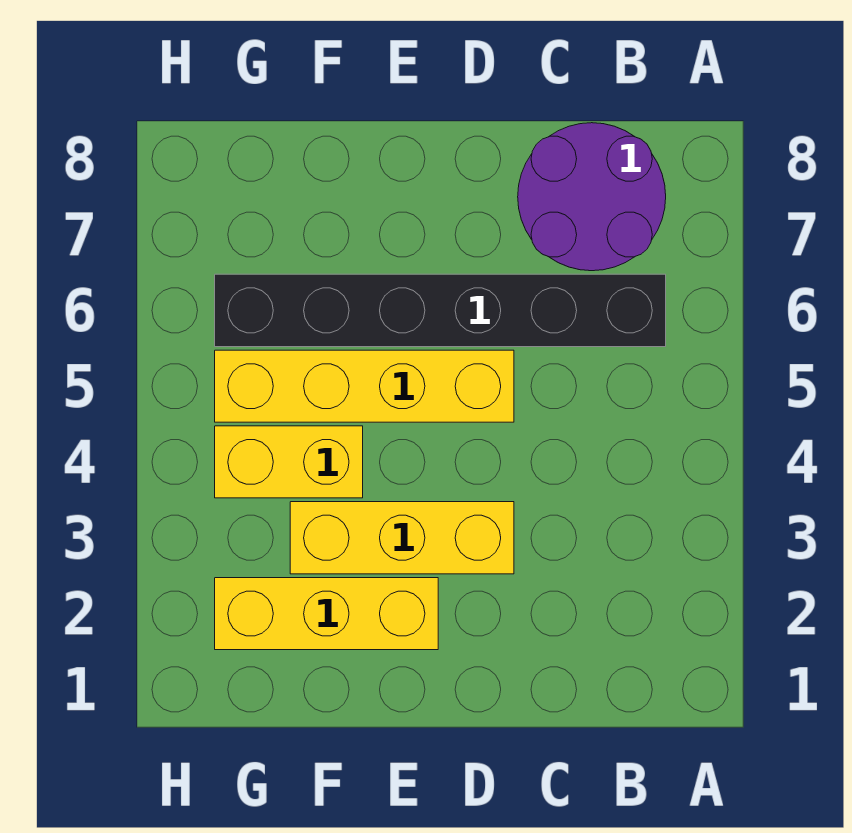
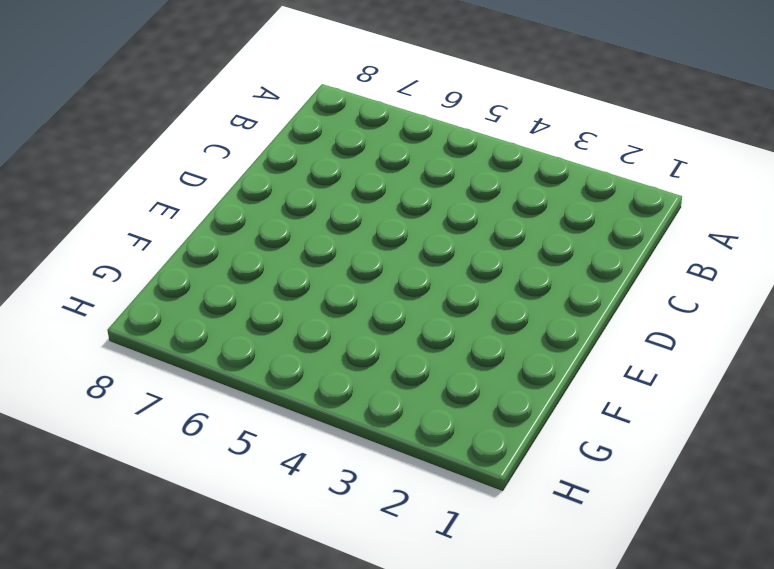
none -> black 1x6 brick [215,274,666,347]
none -> purple 2x2 round brick [518,123,666,271]

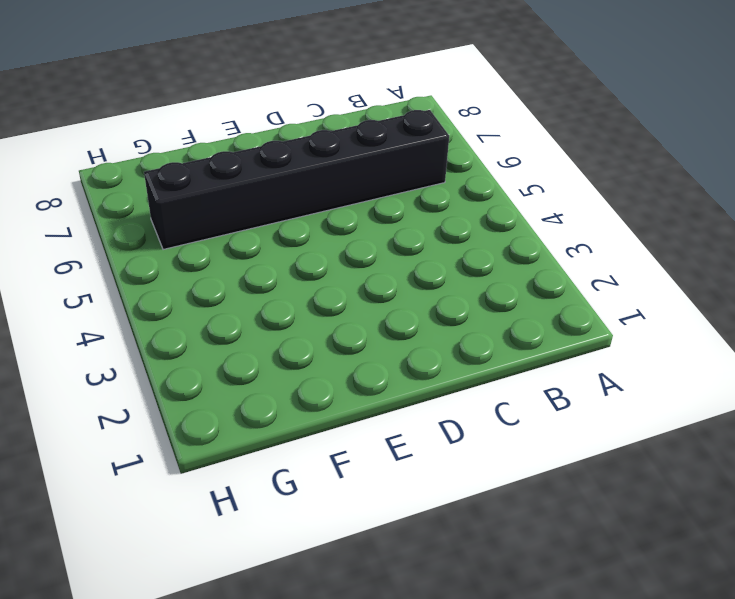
none -> purple 2x2 round brick [518,123,666,271]
none -> yellow 1x3 brick [290,502,514,574]

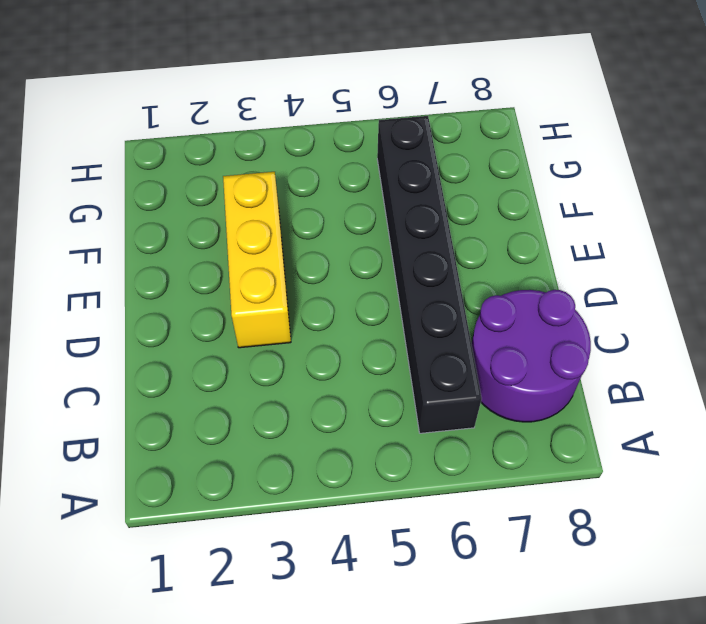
none -> yellow 1x4 brick [215,350,514,422]
none -> yellow 1x3 brick [215,578,438,650]

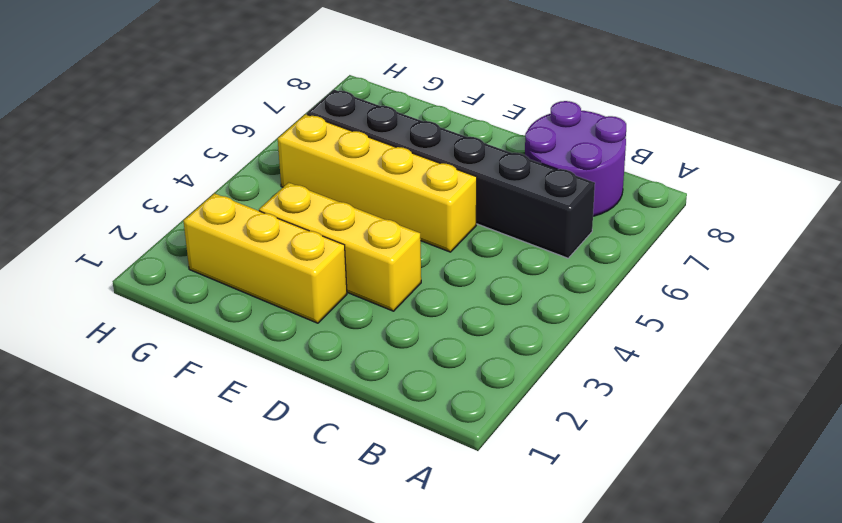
none -> yellow 1x2 brick [215,426,363,498]

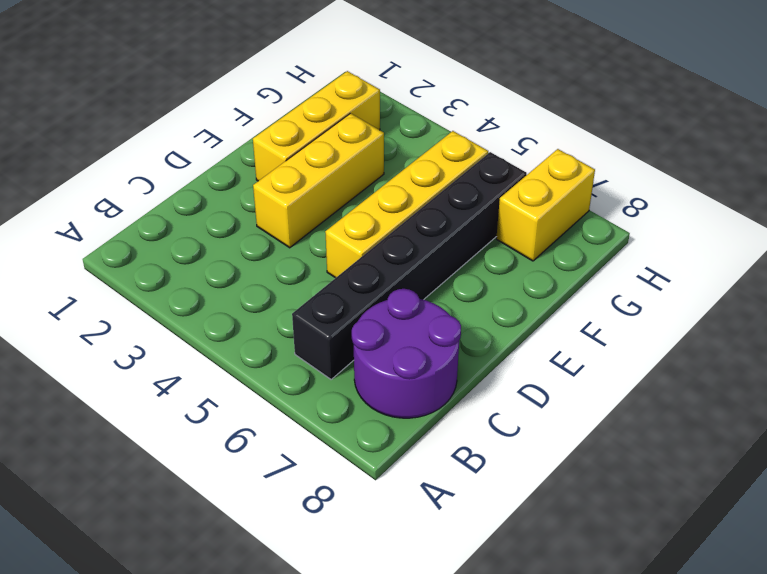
yellow 1x2 brick [496,149,595,261] -> yellow 1x2 brick moved to [215,426,363,498]

